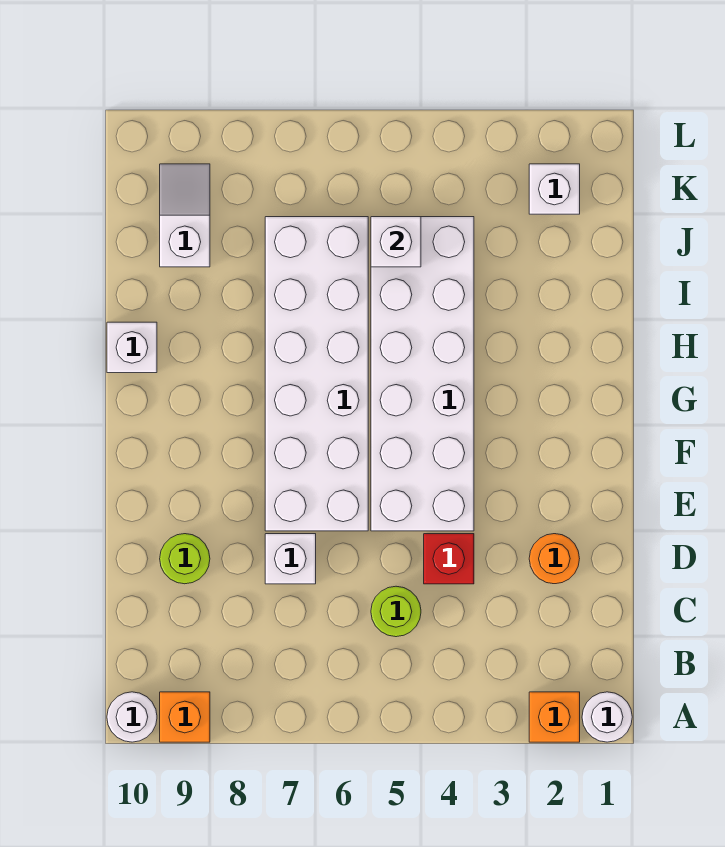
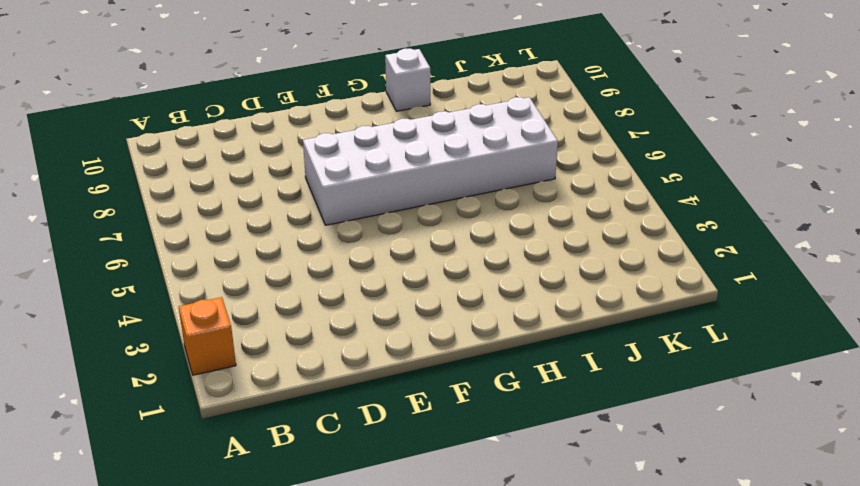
none -> white 1x1 round brick [582,692,632,742]
none -> orange 1x1 brick [160,692,210,742]
none -> white 1x1 round brick [107,692,157,742]

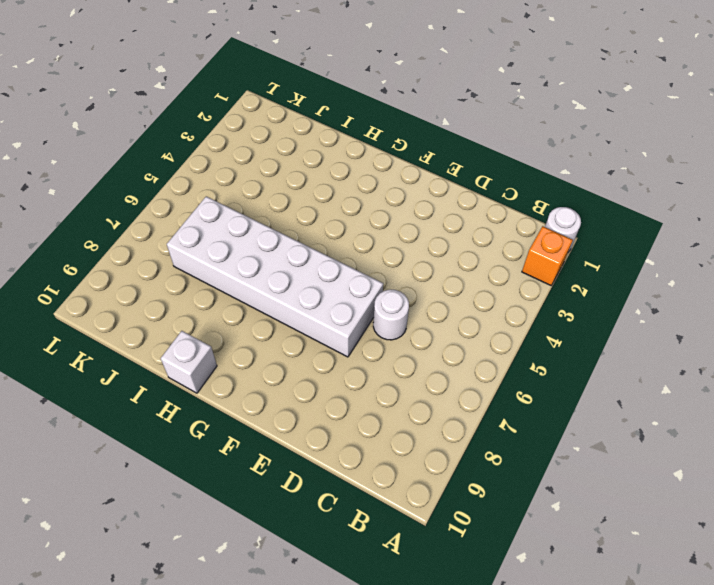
white 1x1 round brick [373,290,409,340] -> white 1x1 round brick moved to [107,692,157,742]
none -> orange 1x1 brick [160,692,210,742]
none -> lime 1x1 round brick [371,586,421,637]
none -> orange 1x1 round brick [529,534,580,584]

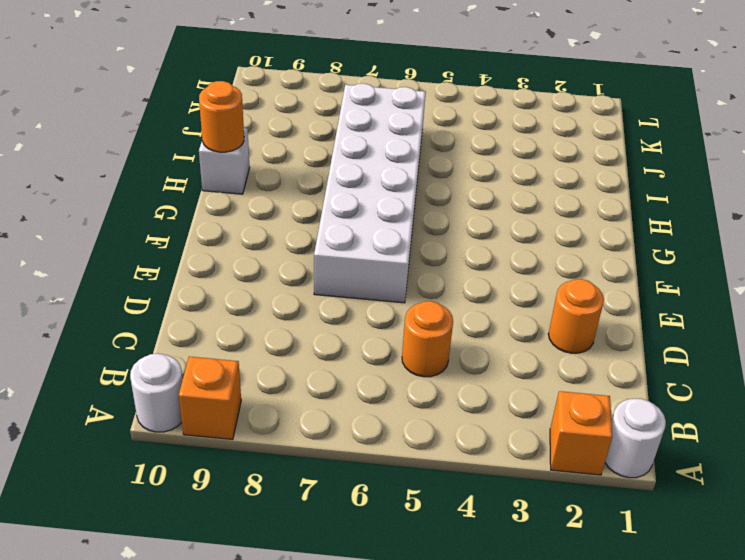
orange 1x1 round brick [402,301,453,377] -> lime 1x1 round brick [371,586,421,637]
orange 1x1 round brick [199,81,244,152] -> none
none -> red 1x1 brick [424,534,474,584]
none -> white 1x1 brick [265,534,316,584]
none -> lime 1x1 round brick [160,534,210,584]

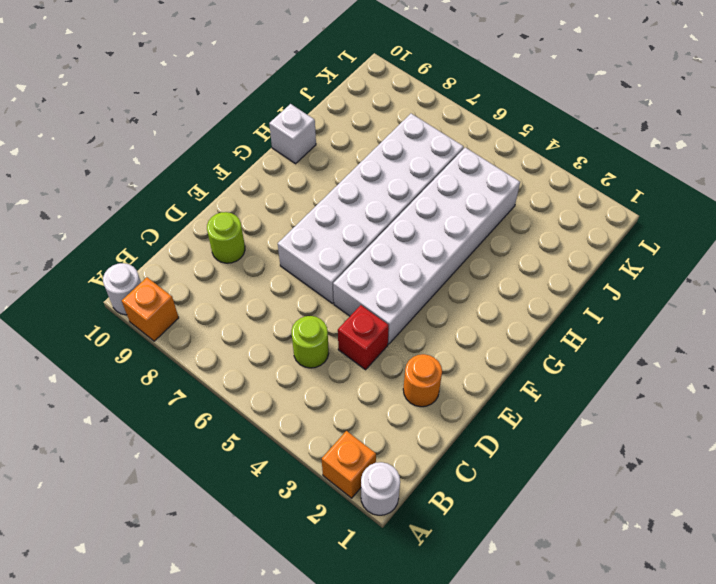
none -> white 1x1 brick [265,534,316,584]
none -> white 1x2 slope [160,164,210,267]
none -> white 1x1 brick [529,164,580,214]

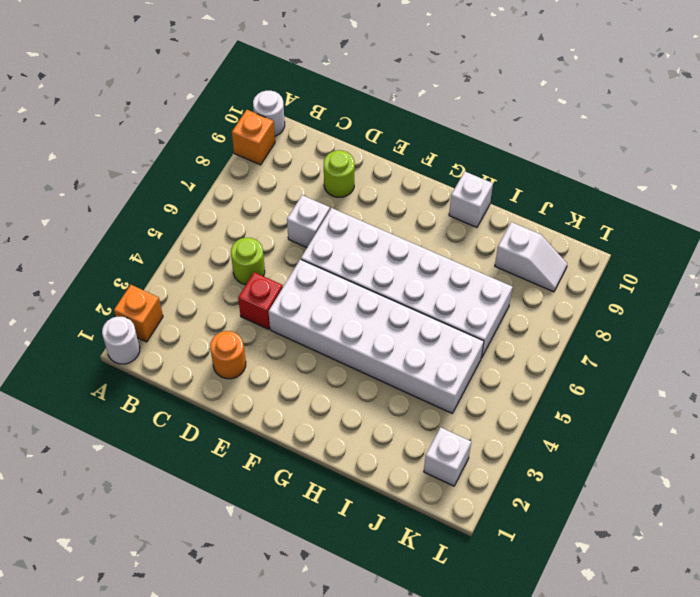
none -> white 1x1 brick [371,217,421,267]

